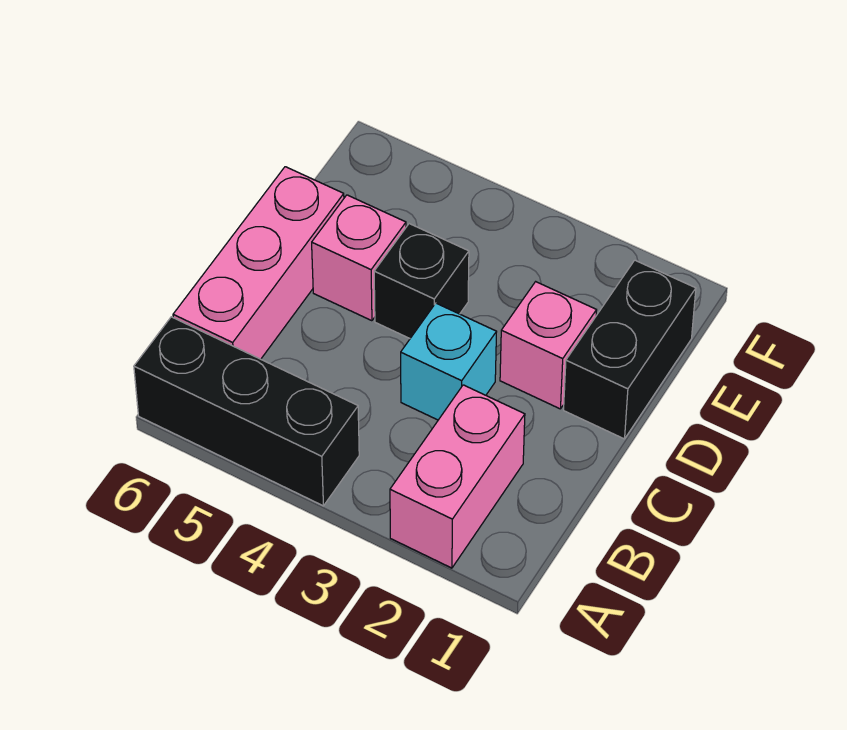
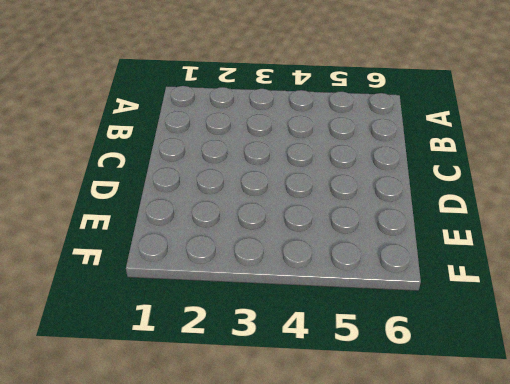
none -> pink 1x2 brick [390,385,525,568]
none -> black 1x3 brick [134,317,359,506]

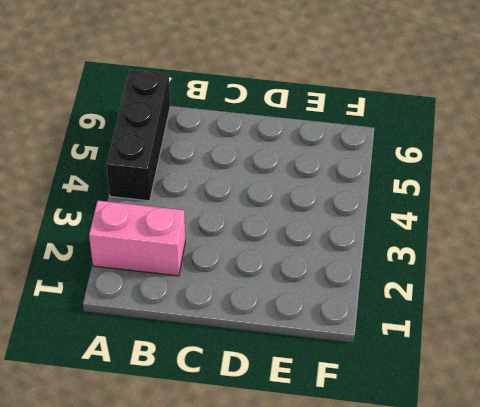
none -> pink 1x3 brick [173,167,344,359]
none -> cyan 1x1 brick [401,303,496,420]

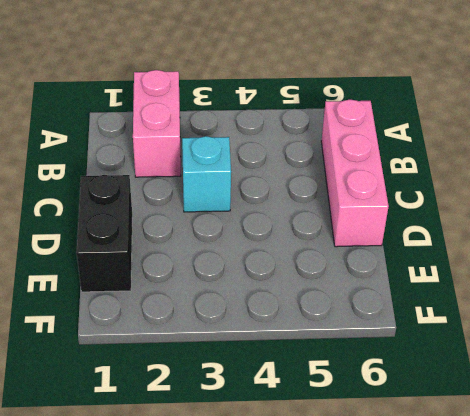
none -> black 1x3 brick [134,317,359,506]
none -> pink 1x1 brick [500,282,597,409]

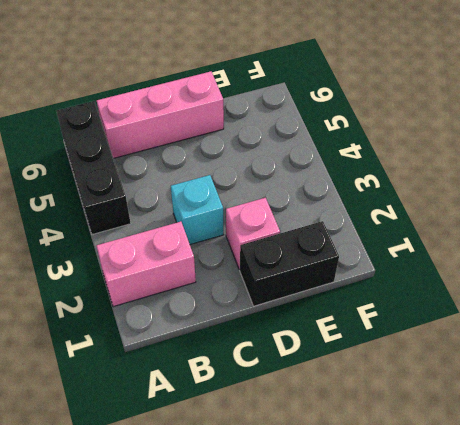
none -> black 1x1 brick [374,224,469,338]
none -> pink 1x1 brick [312,195,406,321]

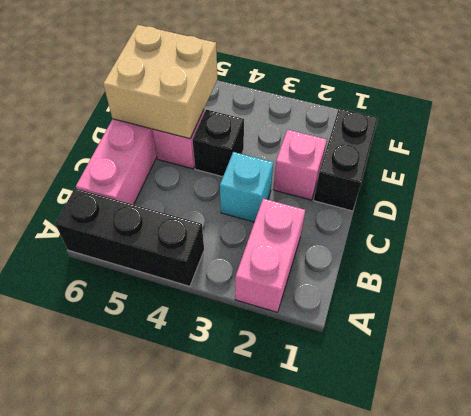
tan 2x2 brick [103,25,217,139] -> none

